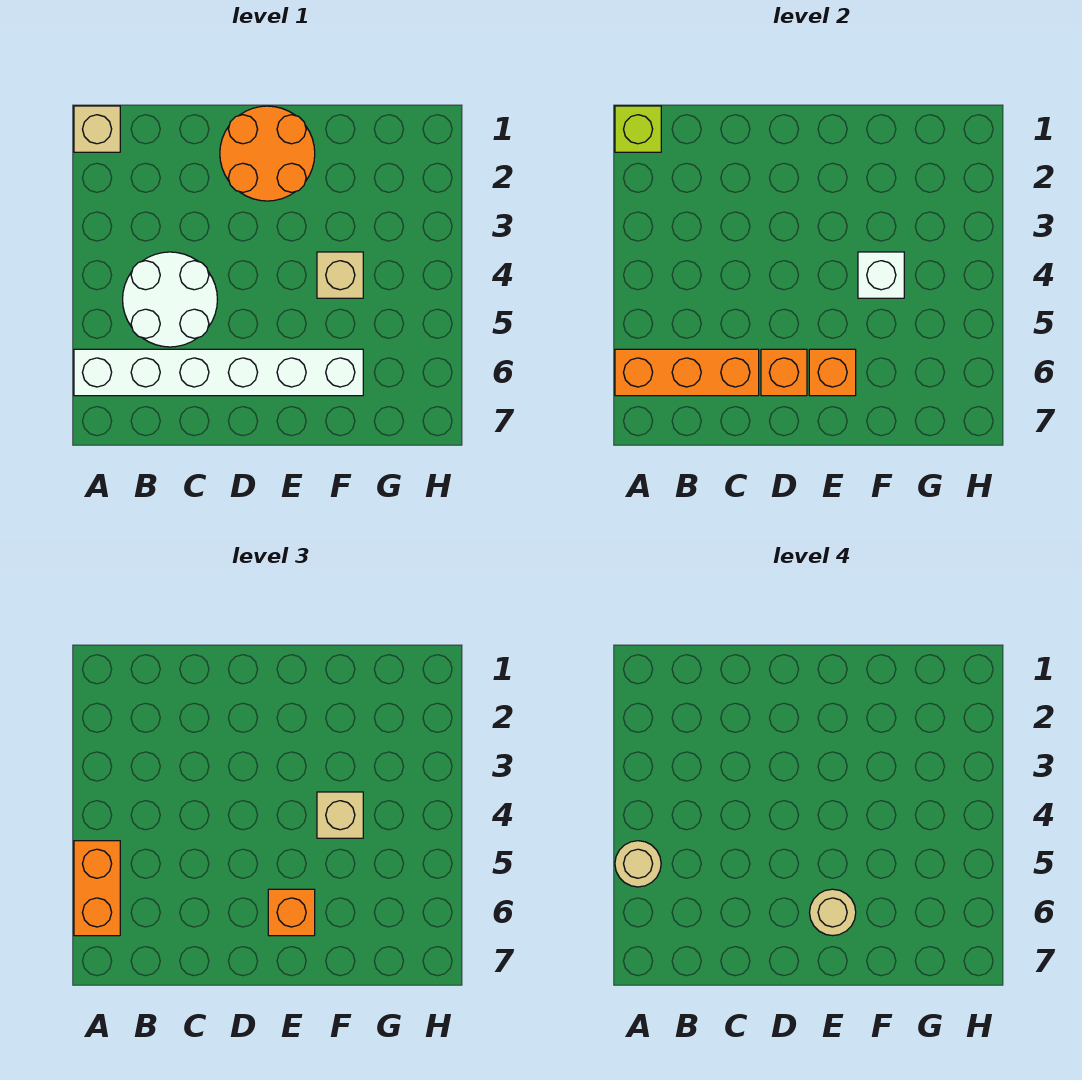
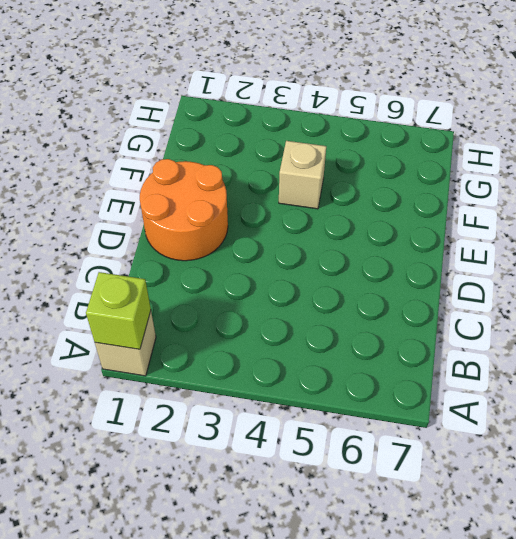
none -> white 1x6 brick [74,349,363,396]
none -> white 2x2 round brick [123,252,217,347]
none -> orange 1x3 brick [615,349,759,396]

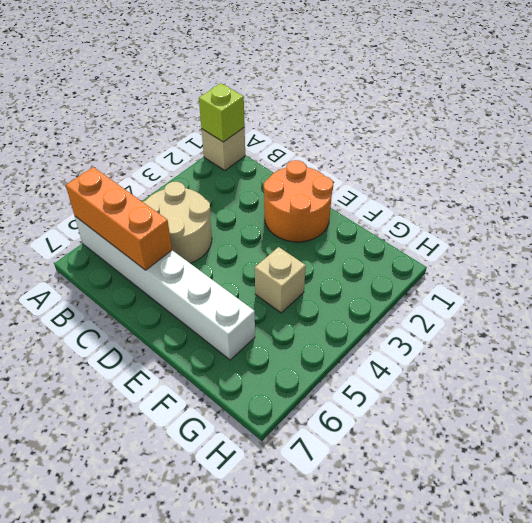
tan 2x2 round brick [143,182,212,263] -> white 2x2 round brick [123,252,217,347]
none -> orange 1x1 brick [761,349,807,396]
none -> orange 1x1 brick [809,349,856,396]
none -> white 1x1 brick [858,252,904,298]

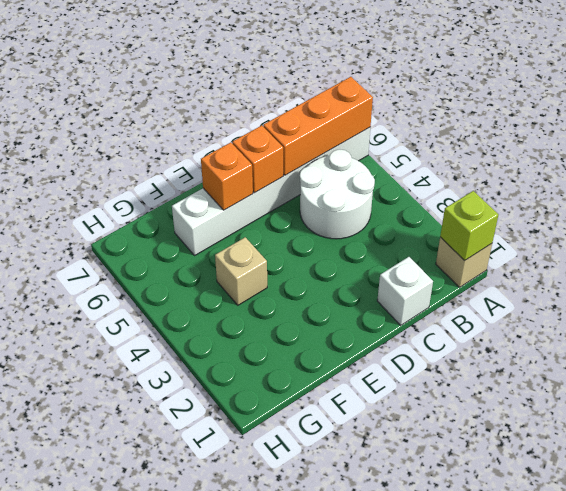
white 1x1 brick [377,257,433,325] -> white 1x1 brick moved to [858,252,904,298]
none -> orange 2x2 round brick [220,106,315,201]
none -> orange 1x2 brick [74,841,120,936]
none -> orange 1x1 brick [268,889,315,936]

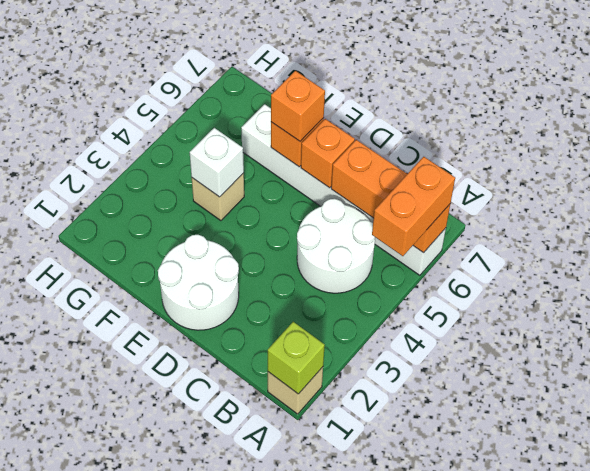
white 2x2 round brick [158,235,239,330] -> orange 2x2 round brick [220,106,315,201]
none -> tan 1x1 brick [317,792,363,838]
none -> tan 1x1 round brick [615,841,661,887]
none -> tan 1x1 round brick [810,889,856,936]

